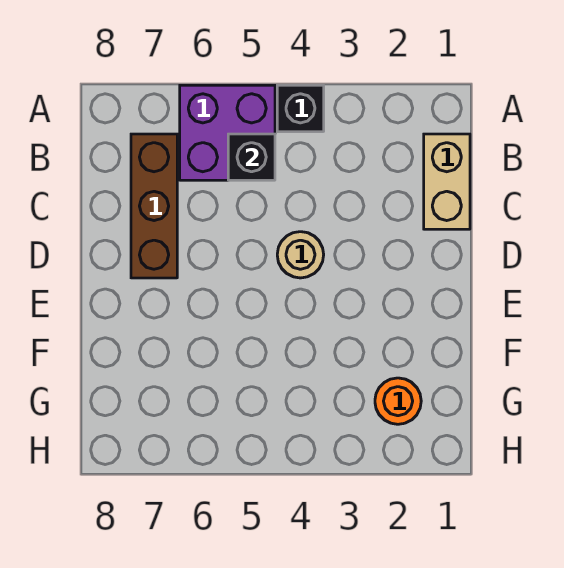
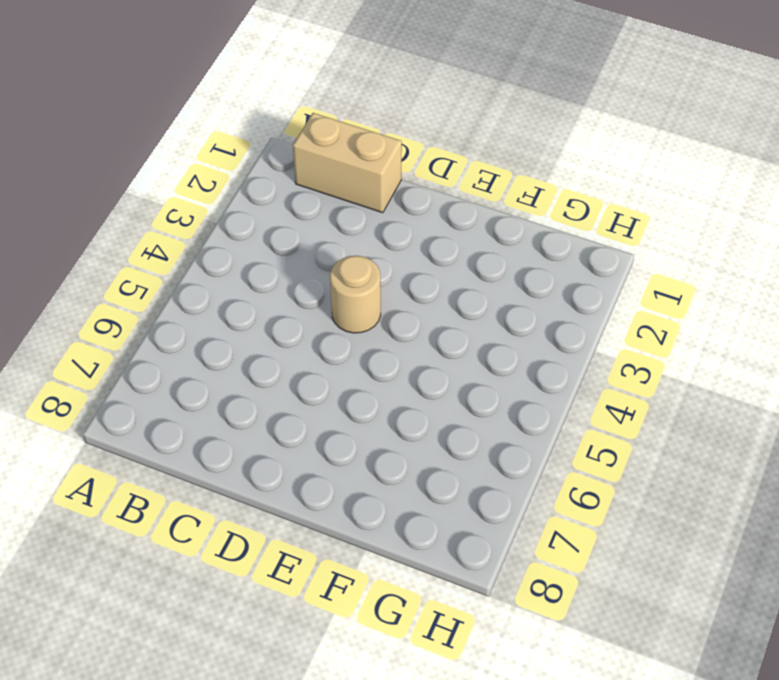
none -> black 1x1 brick [277,85,324,132]
none -> purple 2x2 brick [180,85,275,180]

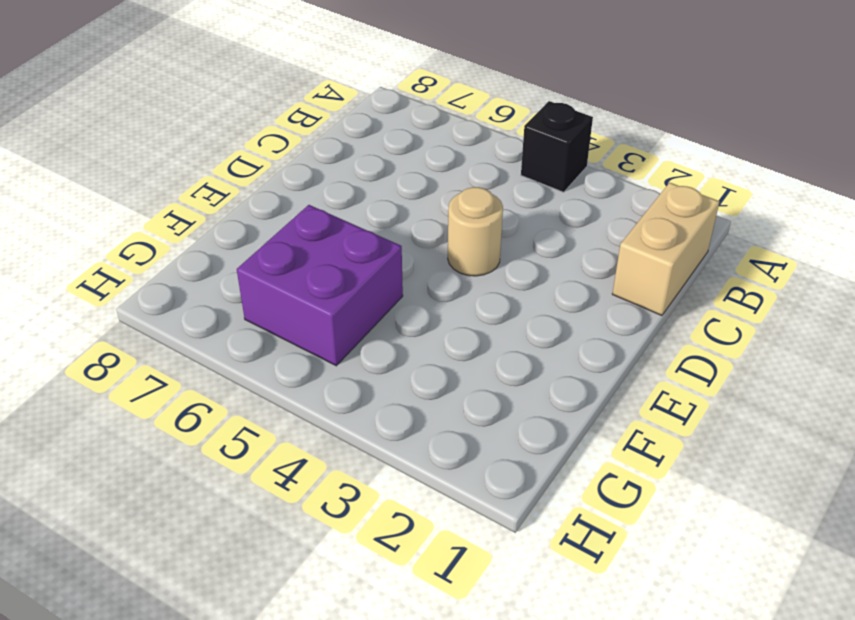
purple 2x2 brick [237,205,403,366] -> purple 2x2 brick moved to [180,85,275,180]
none -> brown 1x3 brick [131,134,177,278]
none -> orange 1x1 round brick [375,378,421,424]

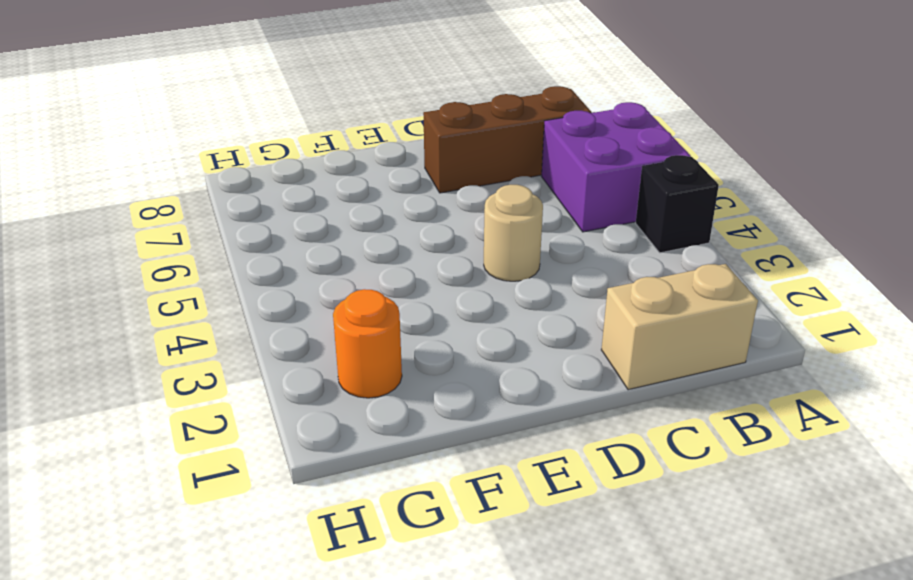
none -> black 1x1 brick [228,134,275,180]

